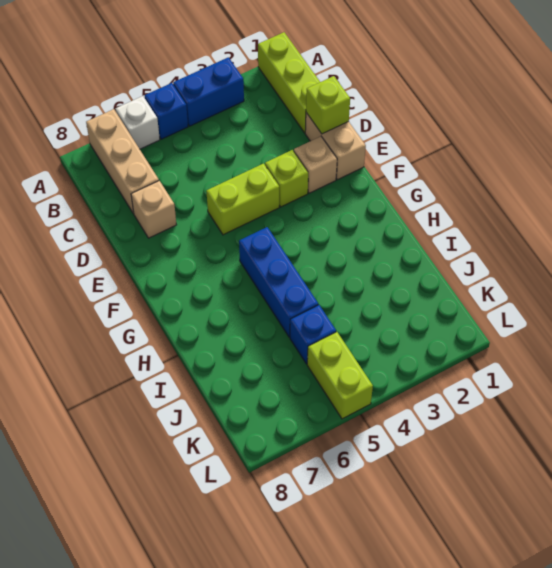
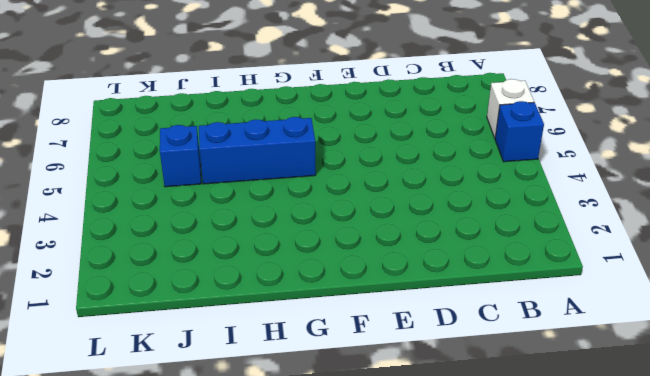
none -> lime 1x3 brick [258,32,320,133]
none -> blue 1x2 brick [173,57,244,126]
none -> tan 1x3 brick [86,109,159,213]

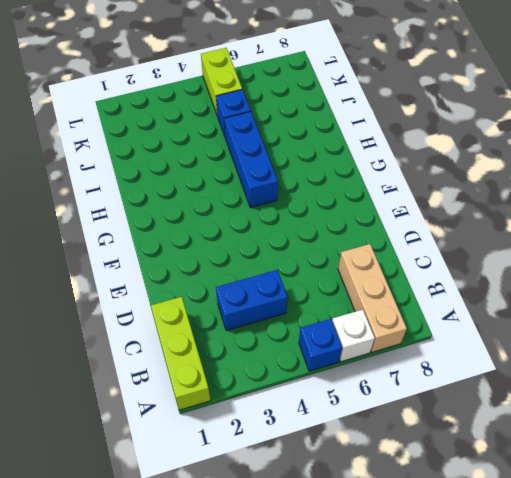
blue 1x2 brick [216,270,288,330] -> blue 1x2 brick moved to [173,57,244,126]
none -> tan 1x2 brick [305,113,366,180]
none -> tan 1x1 brick [131,181,176,238]
none -> tan 1x1 brick [294,136,337,193]

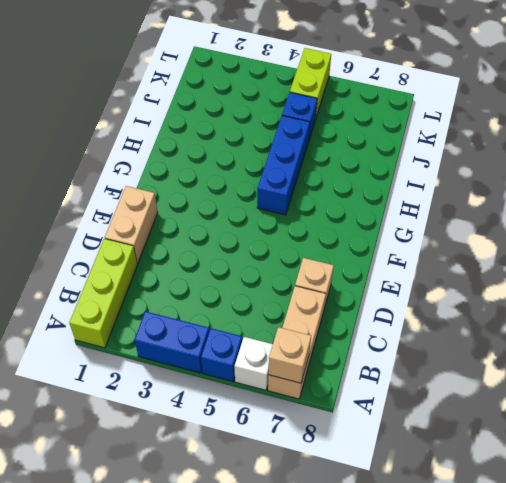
tan 1x1 brick [268,327,311,383] -> tan 1x1 brick moved to [294,136,337,193]
none -> lime 1x1 brick [265,150,308,207]
none -> lime 1x2 brick [206,164,279,235]
none -> lime 1x1 brick [306,76,350,134]

